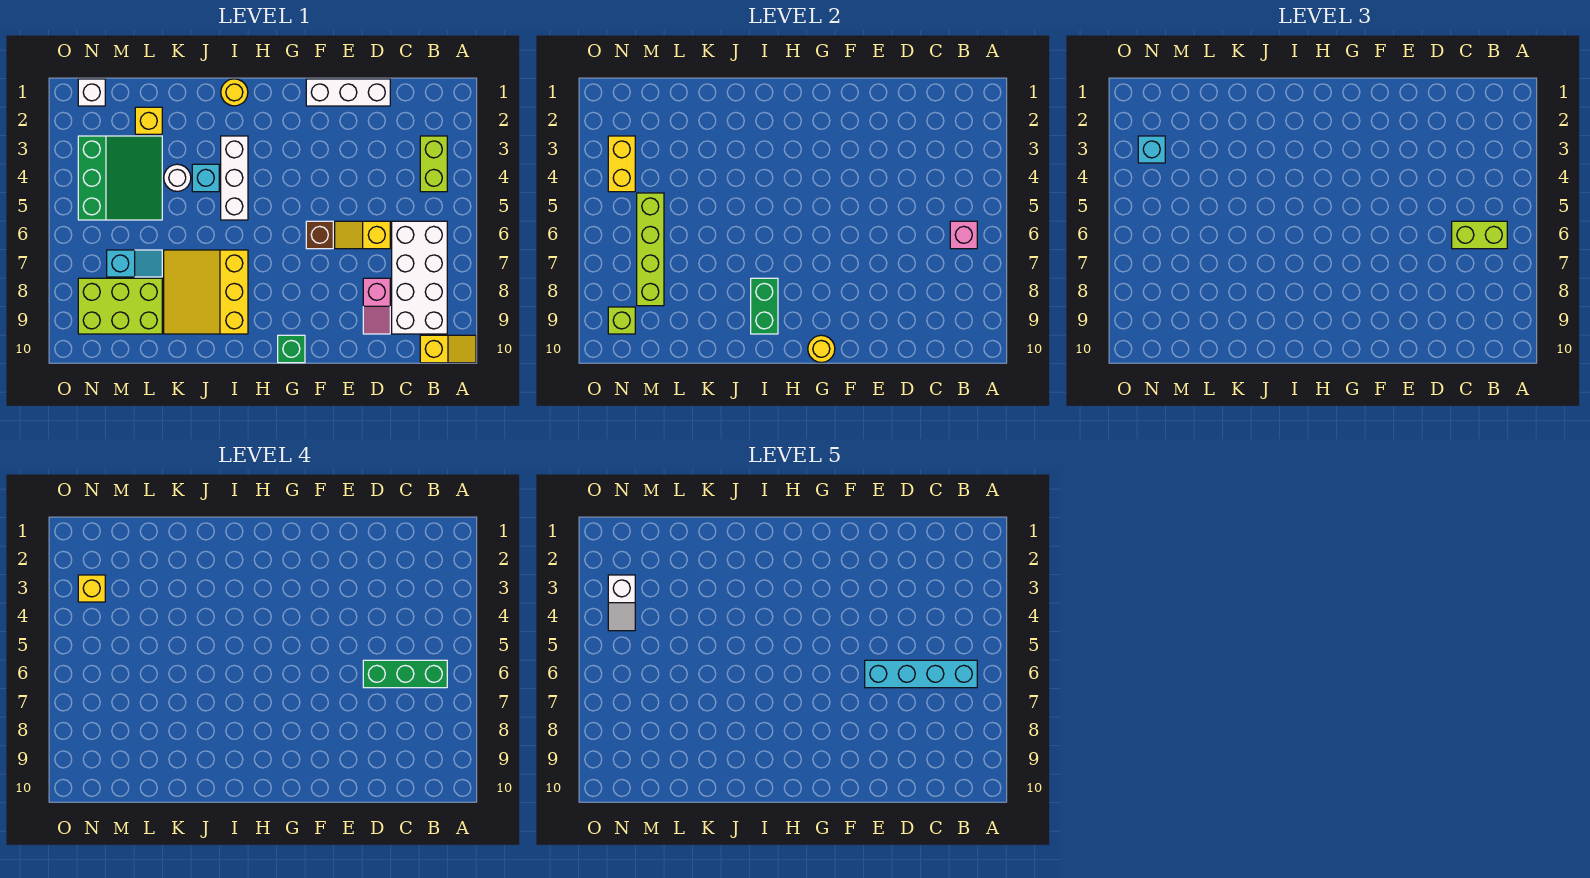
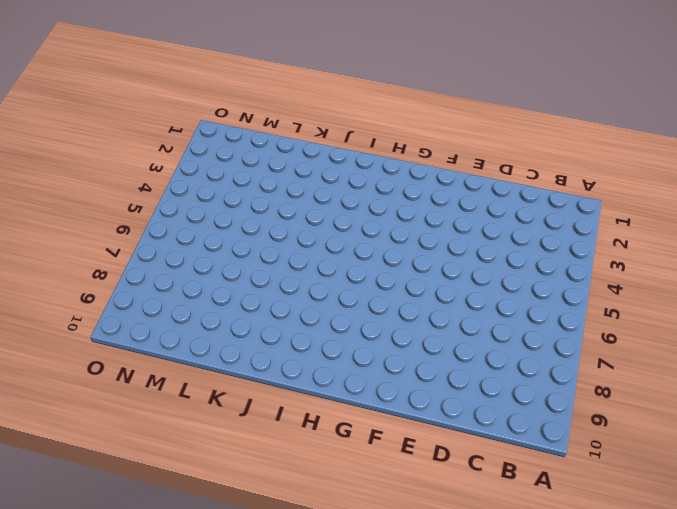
none -> yellow 1x2 slope [420,335,476,363]
none -> lime 1x2 brick [420,136,447,192]
none -> white 2x4 brick [392,221,447,334]
none -> white 1x3 brick [306,79,390,106]

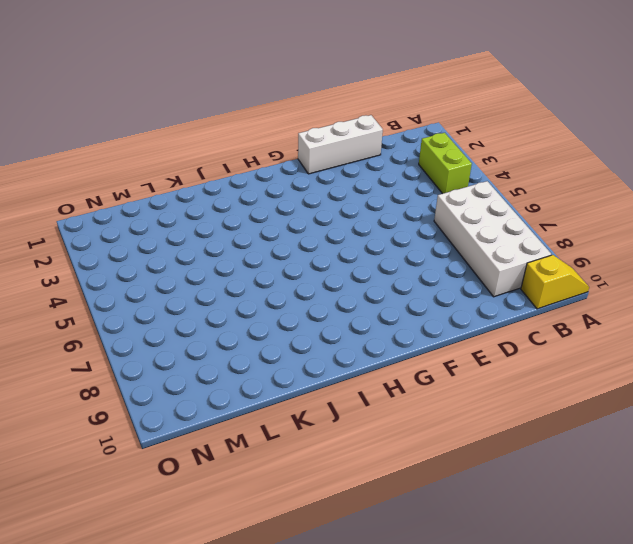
none -> yellow 1x2 slope [335,221,390,249]
none -> pink 1x2 slope [363,278,390,334]
none -> brown 1x1 brick [306,221,333,249]
none -> green 1x1 brick [278,335,305,363]

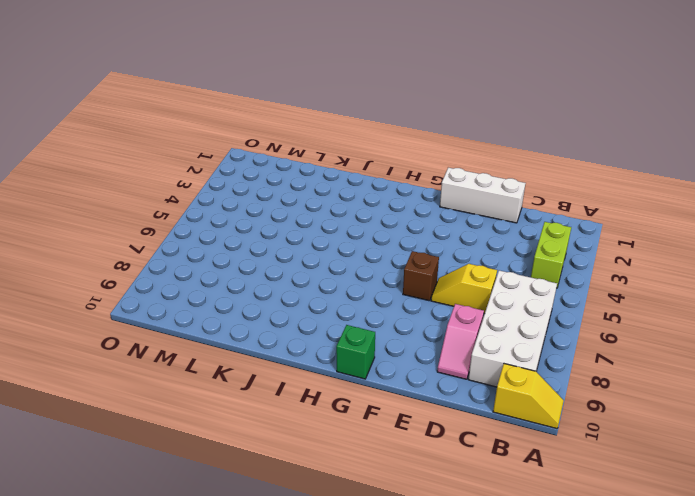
none -> yellow 1x1 round brick [221,79,248,106]
none -> white 1x3 brick [221,136,248,220]
none -> yellow 3x3 slope [164,250,248,334]
none -> cyan 1x1 brick [192,164,219,192]

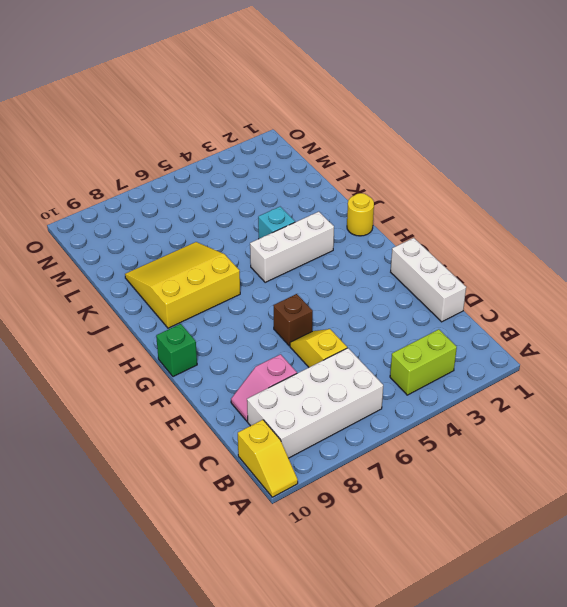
none -> white 1x1 round brick [164,164,191,191]
none -> yellow 1x1 brick [135,107,162,134]
none -> green 3x3 slope [78,136,162,220]
none -> cyan 1x2 slope [107,250,162,277]

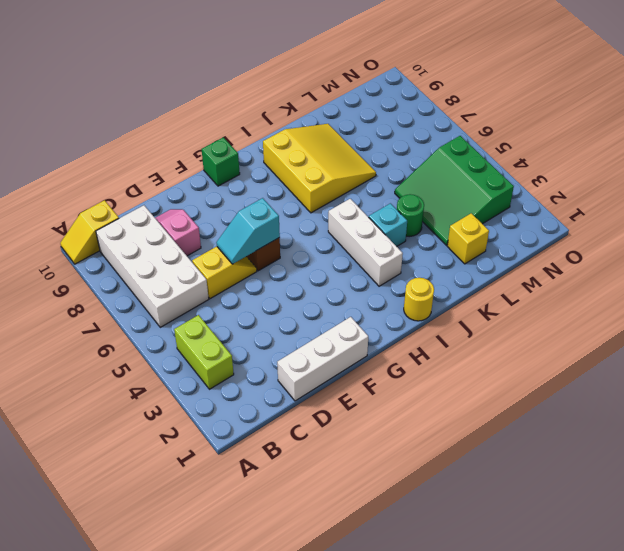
cyan 1x2 slope [216,198,280,264] -> cyan 1x2 slope moved to [107,250,162,277]
green 1x1 round brick [397,194,424,237] -> white 1x1 round brick [164,164,191,191]
none -> lime 2x3 brick [78,278,162,334]
none -> white 1x1 brick [78,79,105,106]
none -> pink 1x1 brick [950,221,977,249]
none -> yellow 1x1 round brick [808,335,835,363]

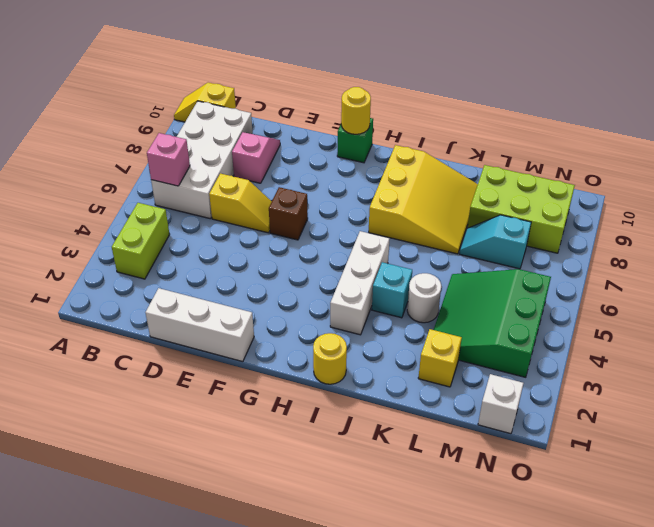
none -> green 1x2 brick [751,278,778,334]
none -> lime 1x4 brick [637,193,664,306]
none -> yellow 1x2 brick [608,136,635,192]
none -> lime 1x1 brick [608,307,635,334]

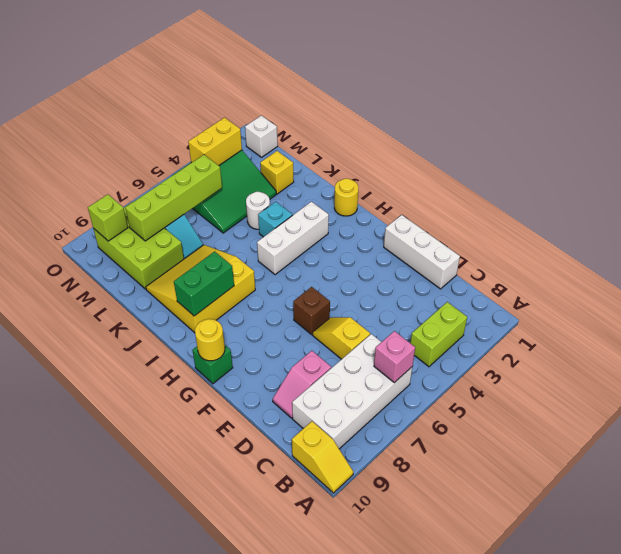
none -> lime 1x2 brick [1452,221,1507,249]
none -> cyan 1x1 brick [1138,136,1165,163]
none -> green 1x3 brick [363,660,447,688]
none -> yellow 1x1 brick [78,575,105,602]

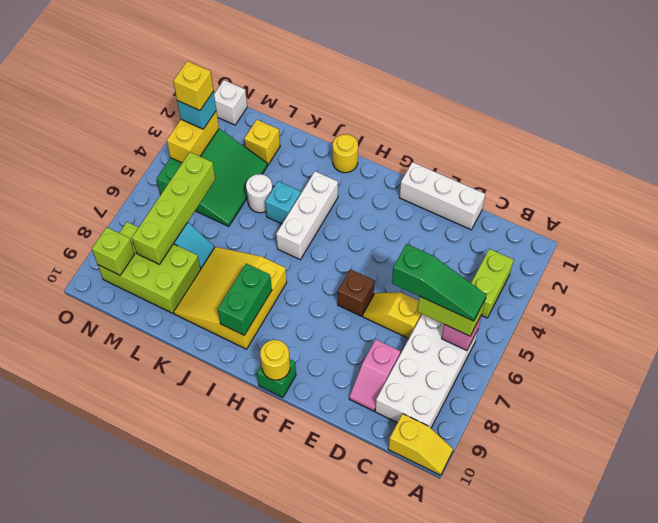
green 1x3 slope [392,244,486,321] -> green 1x3 brick [363,660,447,688]
none -> cyan 1x4 brick [865,660,977,688]
none -> white 1x2 slope [608,575,635,631]

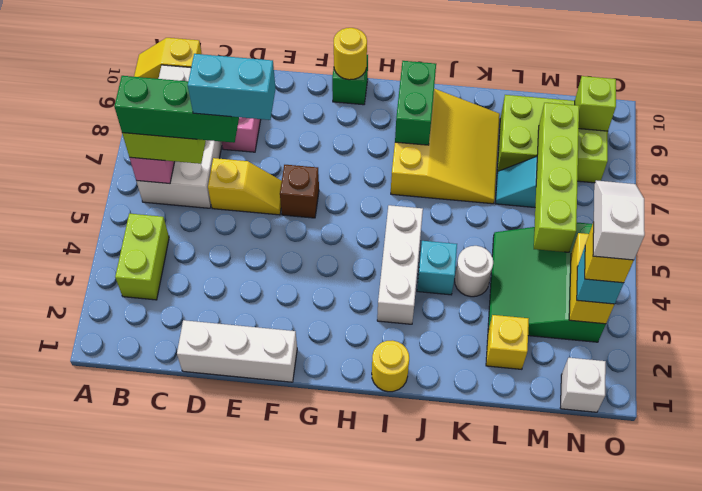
cyan 1x2 brick [188,54,276,120] -> cyan 1x4 brick [865,660,977,688]

